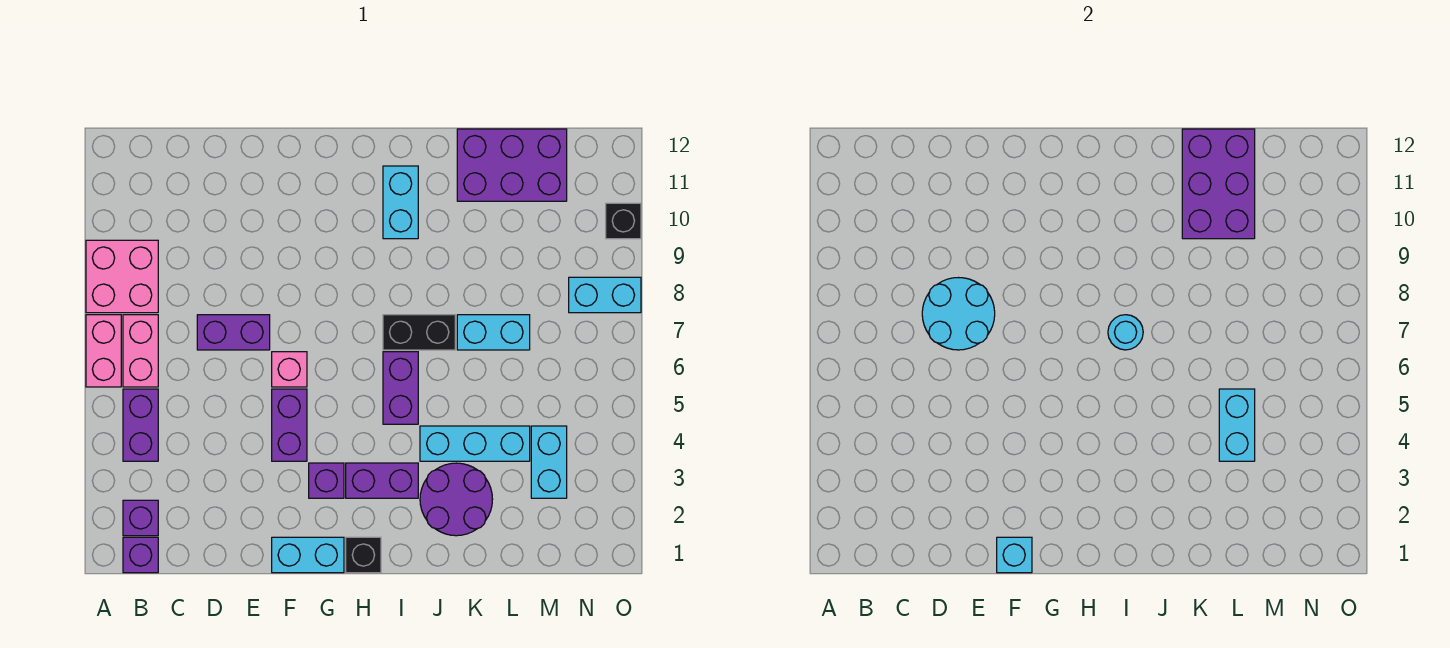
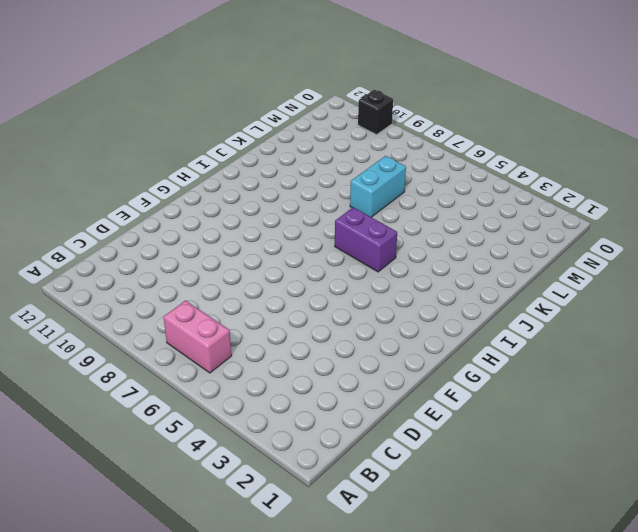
none -> pink 1x2 brick [86,315,121,387]
none -> pink 2x2 brick [86,240,158,313]
none -> purple 1x1 brick [123,537,158,573]

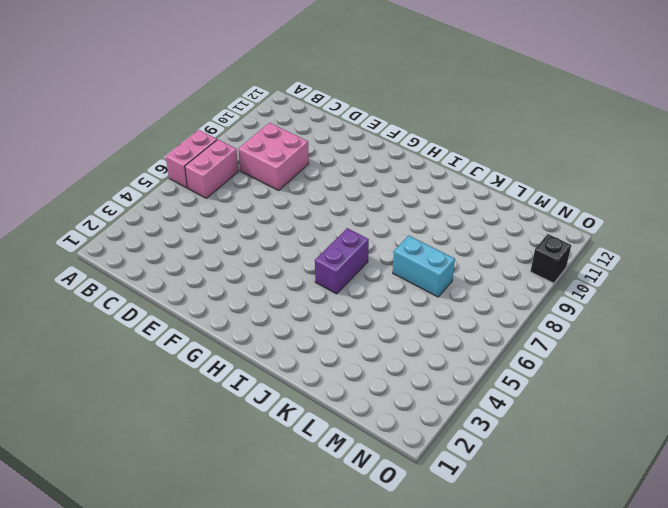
pink 2x2 brick [238,123,309,191] -> pink 2x2 brick moved to [86,240,158,313]
none -> purple 1x1 brick [123,537,158,573]
none -> purple 1x1 brick [123,500,158,536]
none -> purple 1x2 brick [123,389,158,461]

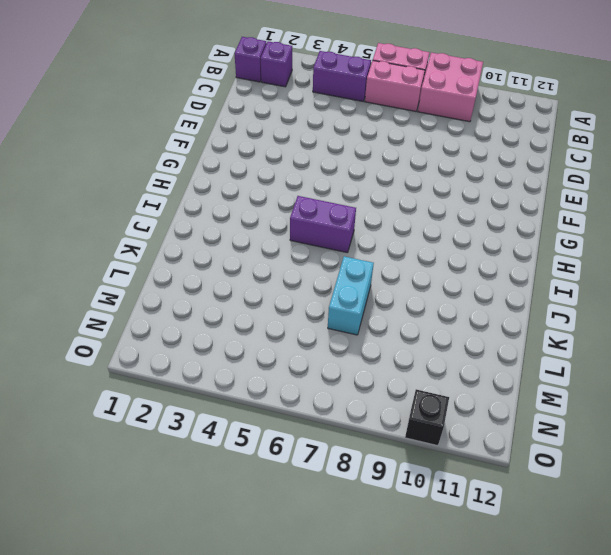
none -> purple 1x2 brick [197,315,270,350]
none -> cyan 1x2 brick [272,537,344,573]
none -> purple 1x2 brick [272,389,307,461]

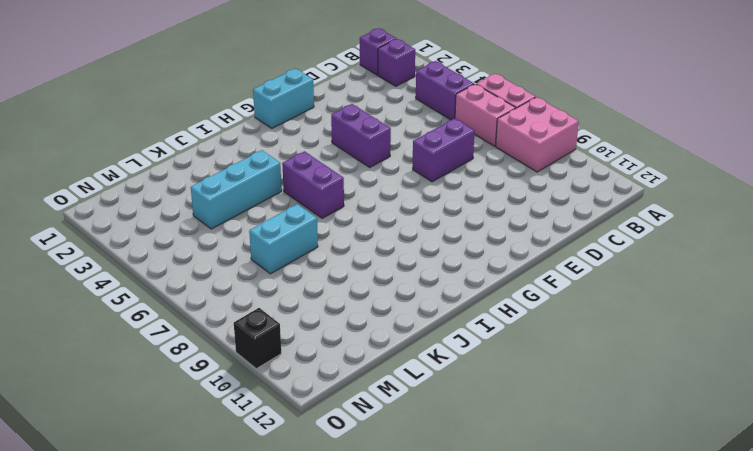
none -> pink 1x1 brick [272,352,307,387]
none -> purple 1x1 brick [309,463,344,498]
none -> black 1x1 brick [346,537,381,573]

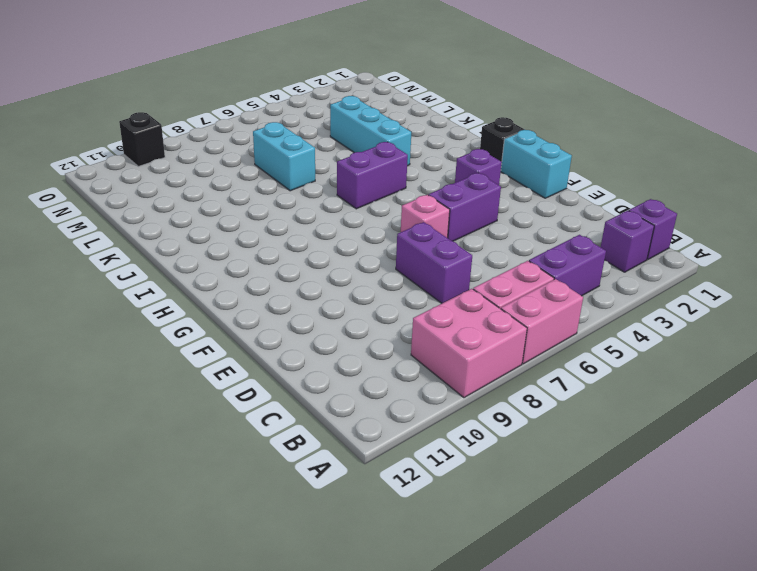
none -> purple 1x2 brick [346,463,418,498]
none -> black 1x2 brick [383,315,455,350]
none -> cyan 1x2 brick [383,166,418,239]

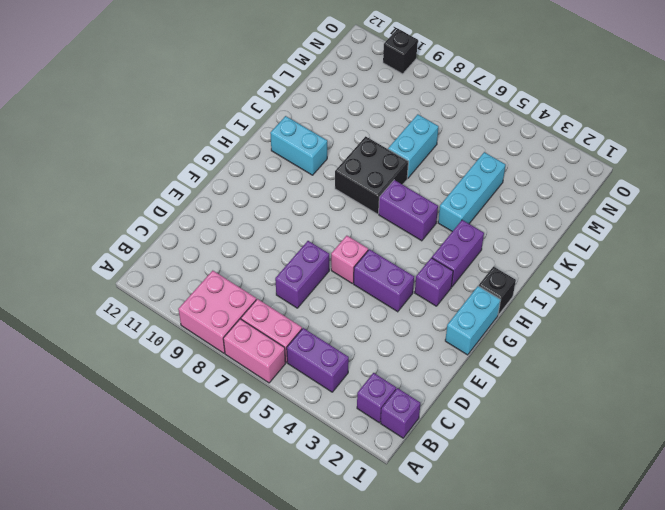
black 2x2 brick [335,136,408,214] -> black 1x2 brick [383,315,455,350]
none -> purple 2x2 round brick [420,463,493,536]
none -> purple 2x3 brick [457,129,567,201]
none -> cyan 1x2 brick [531,426,567,498]

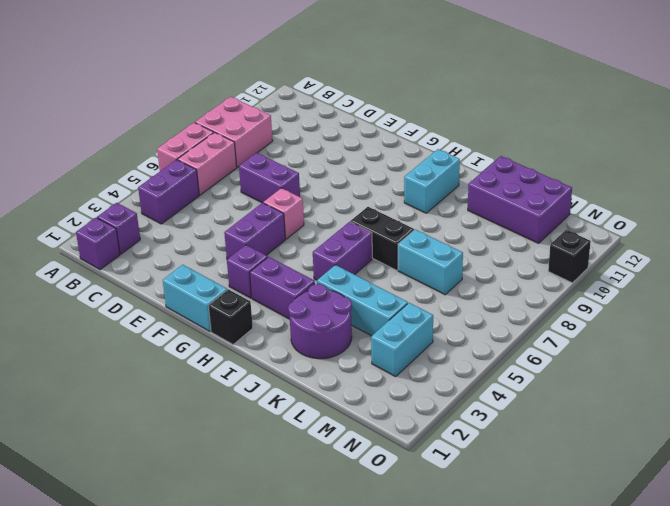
none -> cyan 1x2 brick [569,277,641,313]
none -> cyan 2x2 round brick [922,278,995,350]
none -> cyan 1x1 brick [997,537,1032,573]

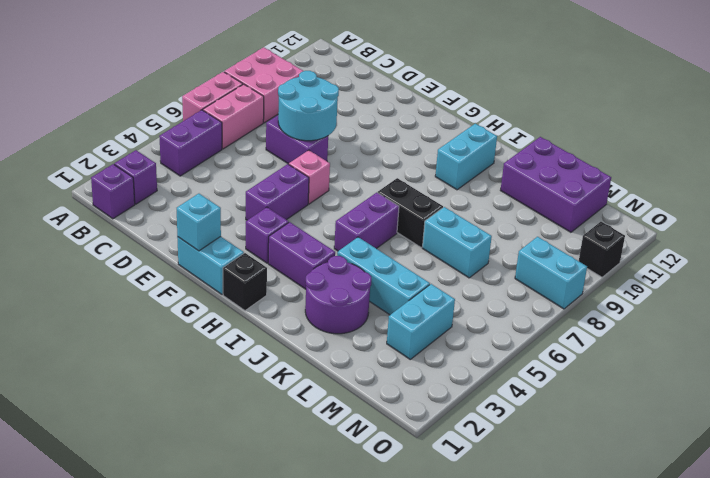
none -> cyan 1x1 round brick [1108,315,1143,350]
none -> purple 2x3 brick [1182,129,1255,239]
none -> cyan 1x2 brick [1219,389,1255,461]

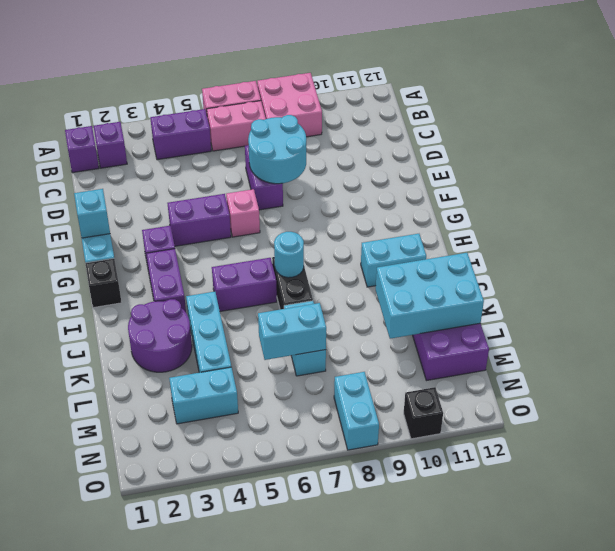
cyan 2x3 brick [376,253,484,339] -> purple 2x3 brick [1182,129,1255,239]
cyan 1x2 brick [258,303,326,360] -> cyan 1x2 brick moved to [1219,389,1255,461]

